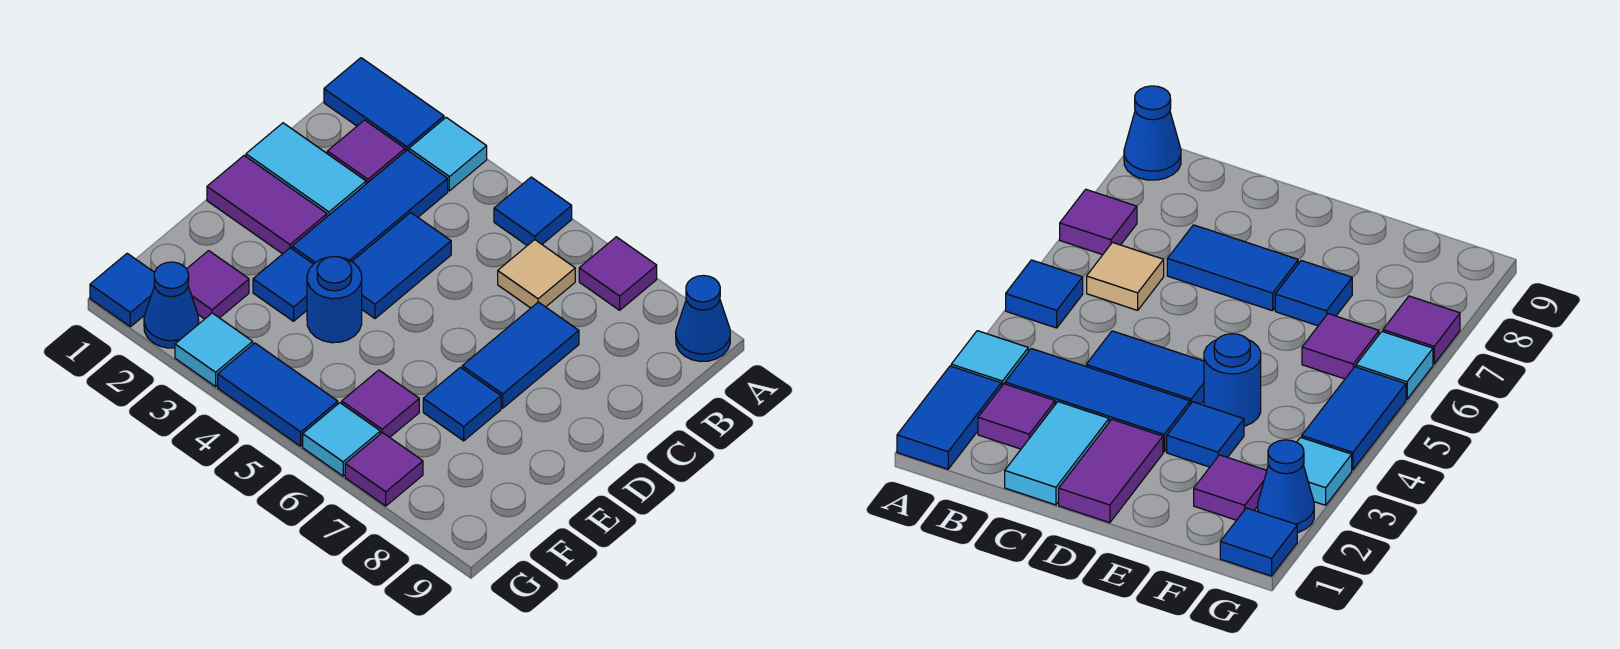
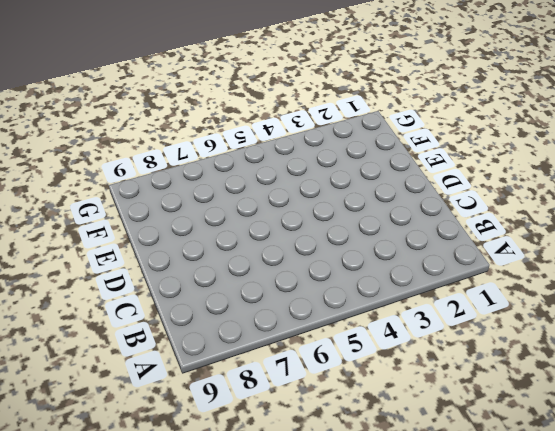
none -> blue 1x2 tile [324,58,444,151]
none -> cyan 1x1 tile [409,118,487,191]
none -> blue 1x1 tile [494,177,572,246]

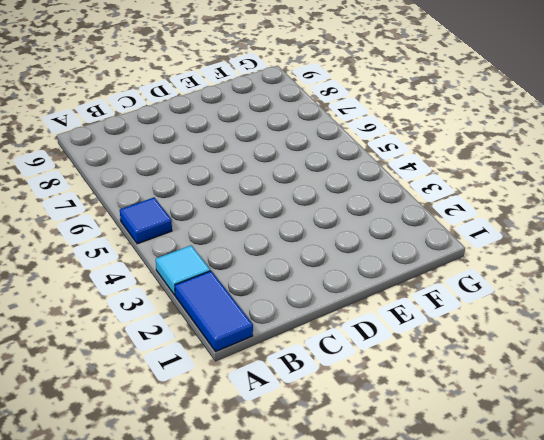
none -> purple 1x1 tile [579,237,657,310]
none -> blue 1x1 cone [676,275,730,362]
none -> purple 1x1 tile [327,120,405,184]

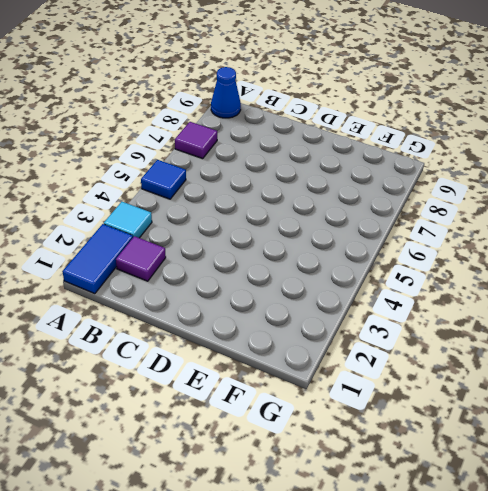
none -> blue 1x3 tile [292,150,448,264]
none -> tan 1x1 tile [498,240,575,308]
none -> cyan 1x2 tile [246,123,366,216]

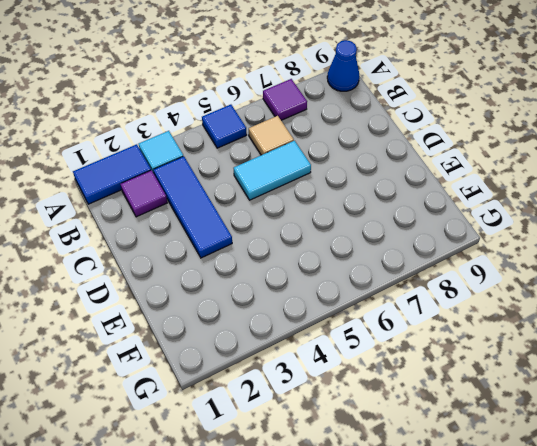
cyan 1x2 tile [234,141,311,200] -> cyan 1x2 tile moved to [246,123,366,216]
none -> blue 1x2 tile [352,212,451,318]
none -> blue 1x2 tile [462,302,579,408]
none -> purple 1x2 tile [207,156,327,254]

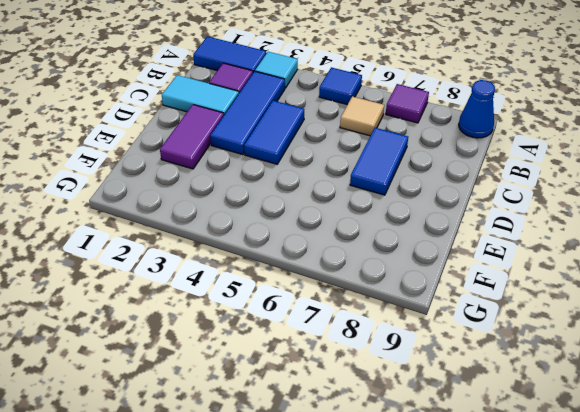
purple 1x2 tile [160,105,224,169] -> purple 1x2 tile turned to [207,156,327,254]
none -> blue 1x1 tile [253,248,313,321]
none -> blue 1x1 round brick [307,257,362,343]
none -> blue 1x1 tile [423,367,501,441]

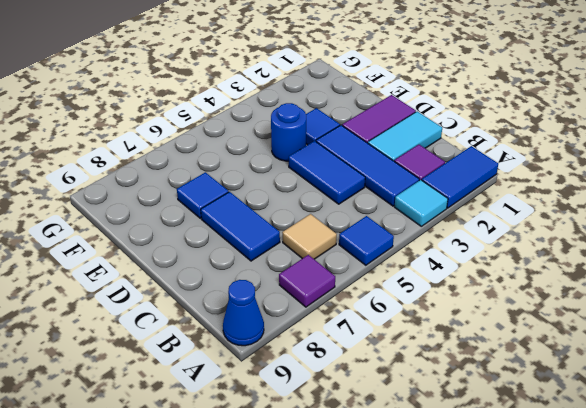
none -> purple 1x1 tile [187,251,249,319]
none -> purple 1x1 tile [342,370,419,437]
none -> blue 1x1 tile [90,253,154,327]

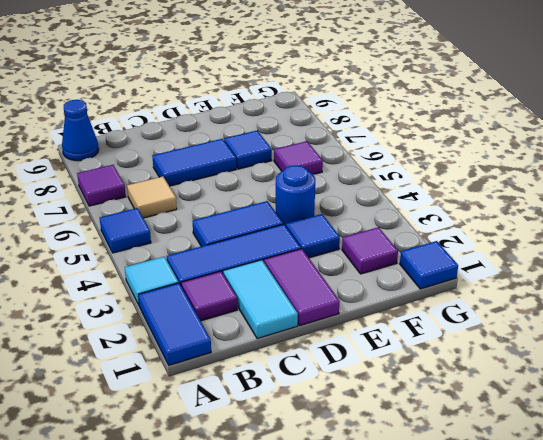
none -> blue 1x1 cone [144,262,199,348]
none -> cyan 1x1 tile [175,313,253,386]
none -> blue 1x2 tile [218,343,338,446]

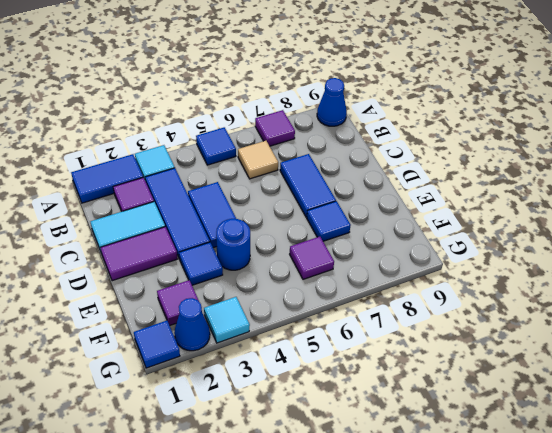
none -> blue 1x2 tile [218,343,338,446]
none -> cyan 1x1 tile [303,403,380,476]
none -> purple 1x1 tile [345,432,423,506]

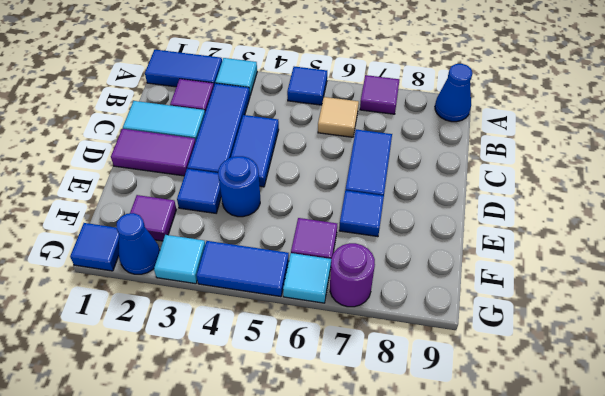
purple 1x1 round brick [330,243,375,307] -> purple 1x1 tile [345,432,423,506]

